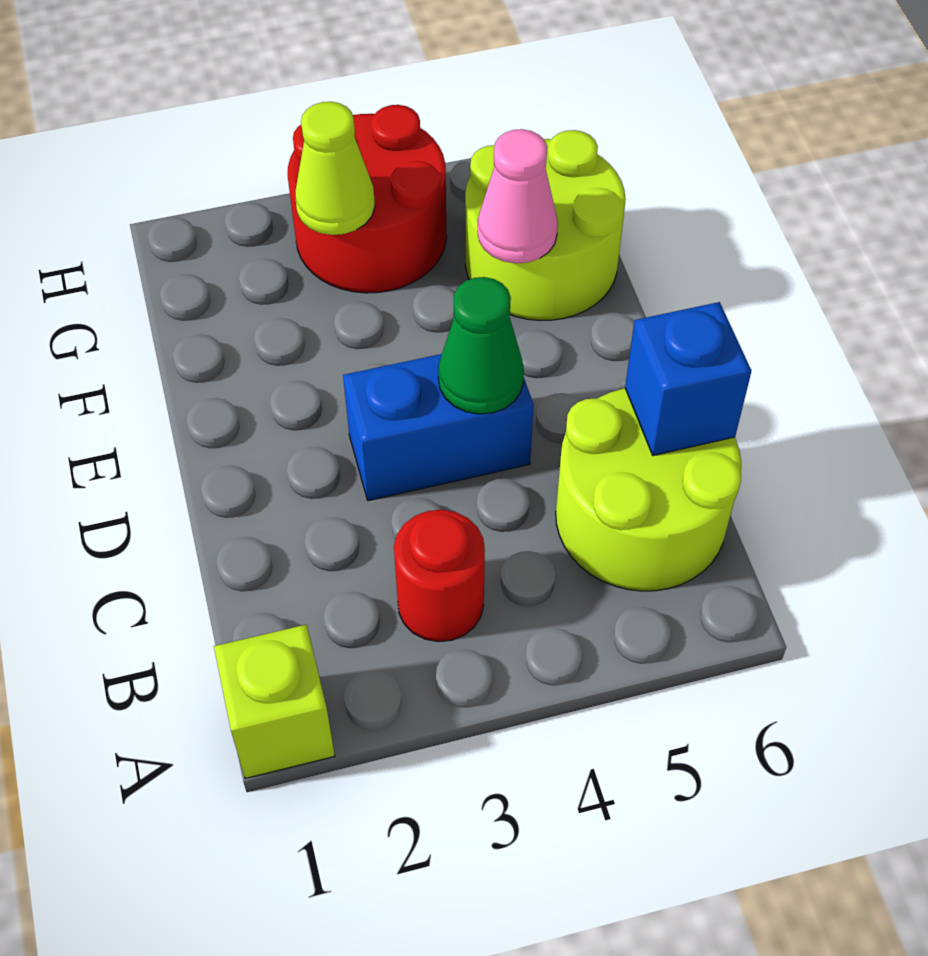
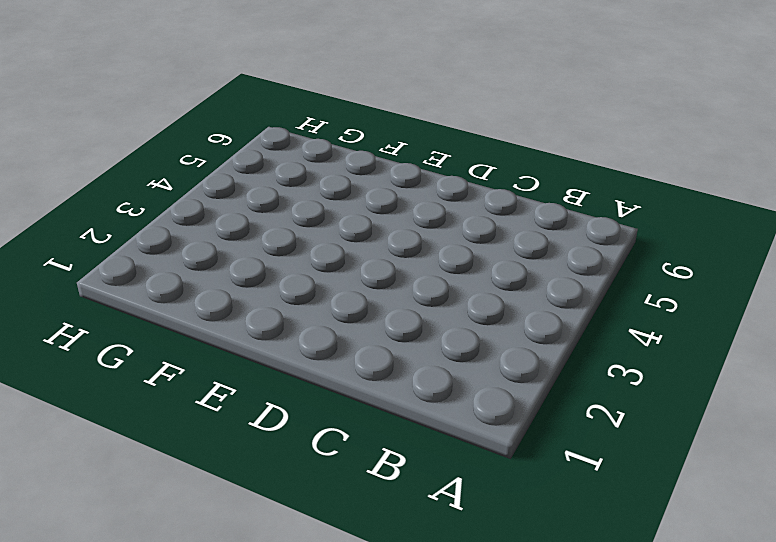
none -> lime 1x1 brick [214,625,335,779]
none -> red 1x1 round brick [394,510,485,642]

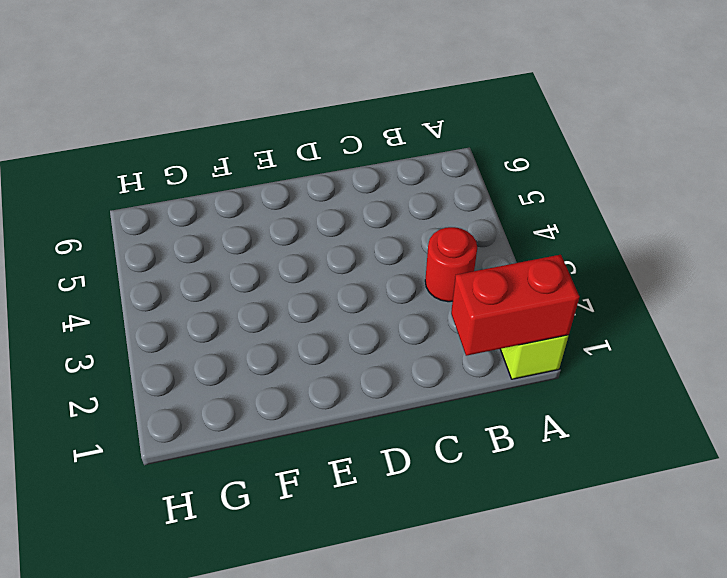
red 1x2 brick [451,255,580,356] -> none
none -> lime 2x2 round brick [556,388,741,591]
none -> blue 1x2 brick [343,354,534,501]

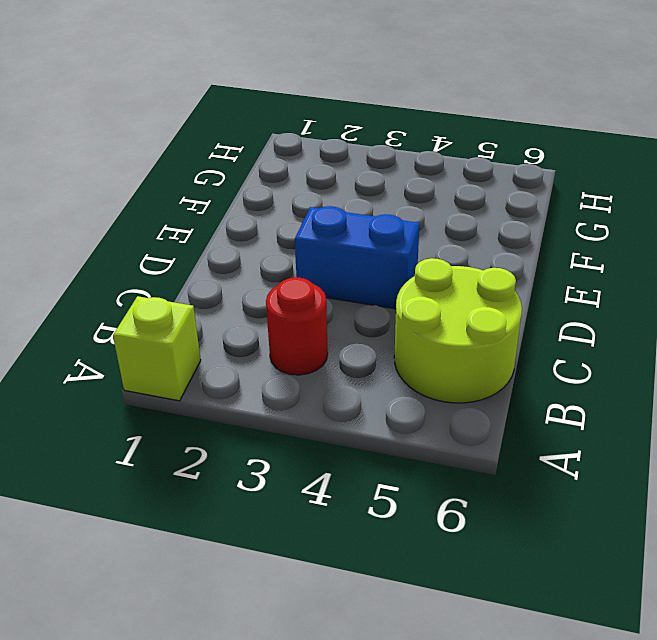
none -> lime 2x2 round brick [465,130,626,321]
none -> red 2x2 round brick [288,105,447,293]

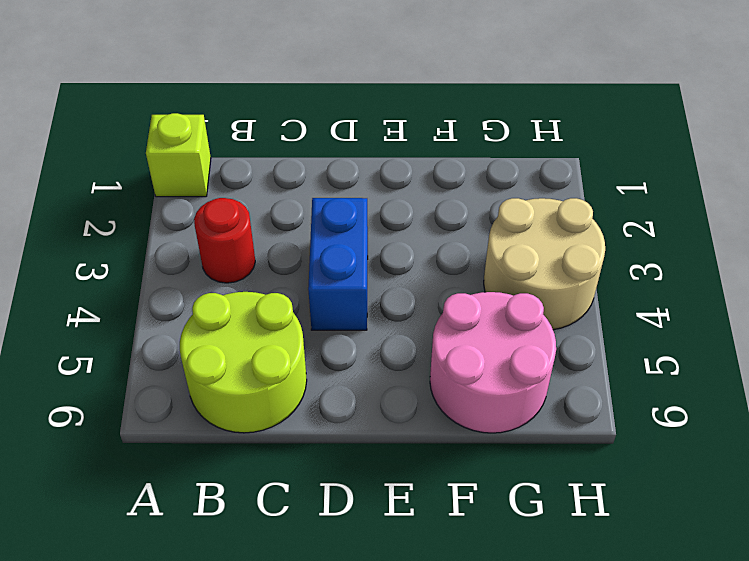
pink 2x2 round brick [430,292,556,433] -> lime 2x2 round brick [465,130,626,321]
tan 2x2 round brick [484,198,605,330] -> red 2x2 round brick [288,105,447,293]
none -> blue 1x1 brick [625,302,751,455]
none -> green 1x1 cone [438,277,524,414]

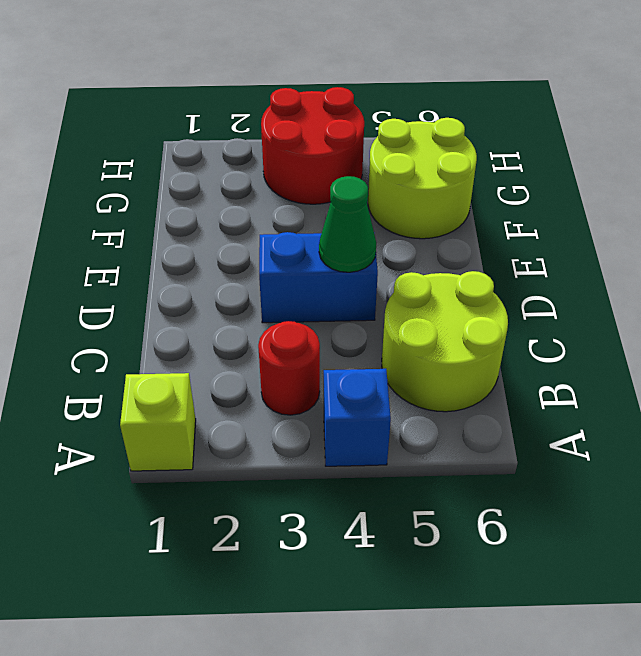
blue 1x1 brick [324,369,391,466] -> blue 1x1 brick moved to [625,302,751,455]
none -> pink 1x1 cone [478,129,558,263]
none -> lime 1x1 cone [295,102,375,235]

